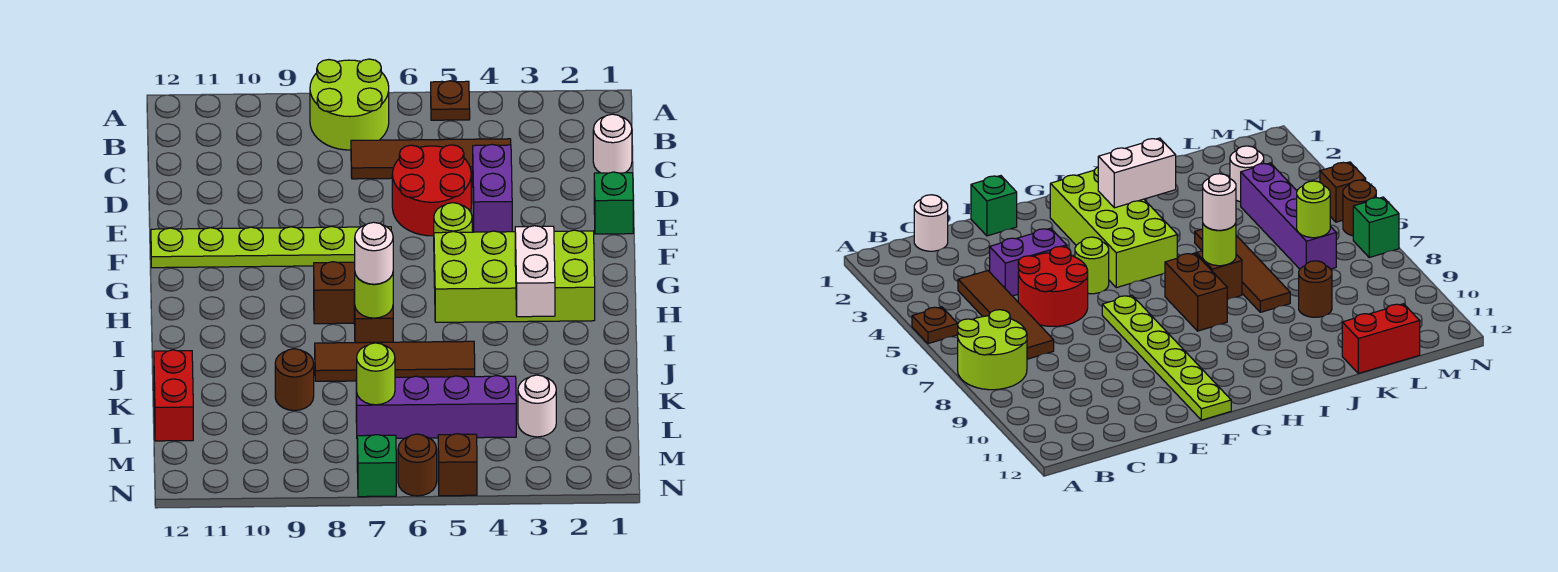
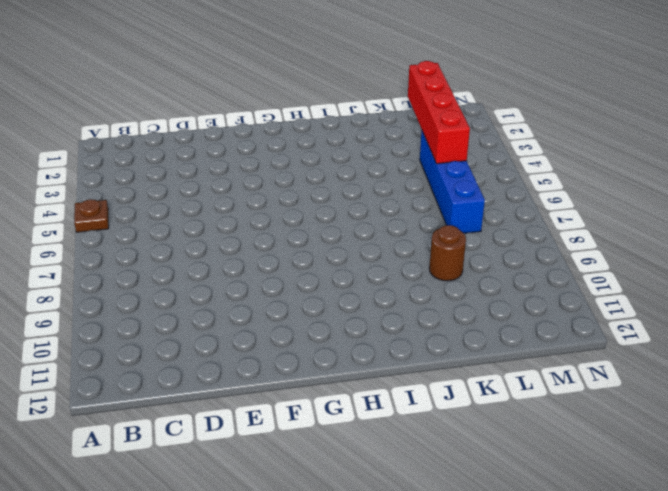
red 1x4 brick [408,61,470,164] -> none
blue 1x4 brick [420,131,485,233] -> purple 1x4 brick [356,376,516,438]
none -> lime 2x2 round brick [310,59,389,150]
none -> white 1x1 round brick [593,114,632,173]
none -> brown 1x4 tile [351,139,511,179]

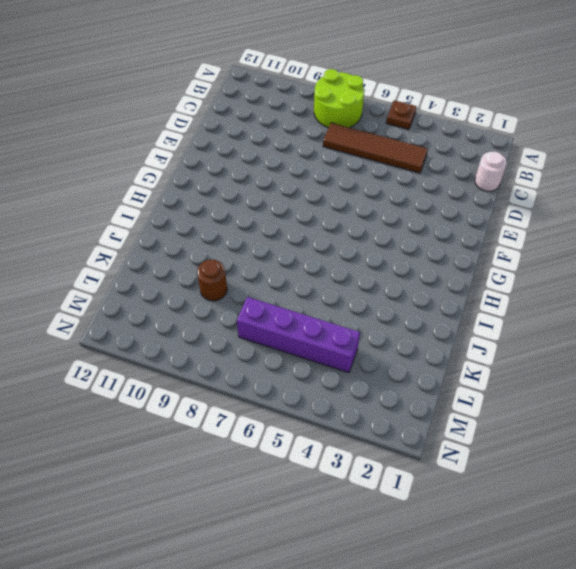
none -> purple 1x2 brick [473,145,512,232]
none -> red 2x2 round brick [392,145,471,236]
none -> green 1x1 brick [594,172,633,234]

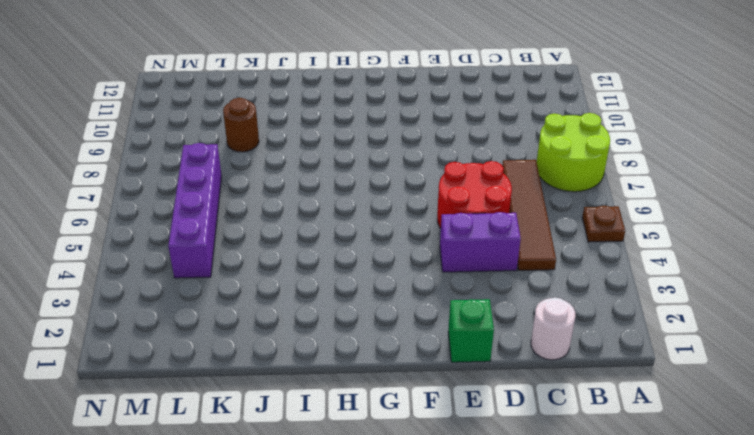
none -> lime 1x1 round brick [434,203,472,233]
none -> lime 1x6 plate [151,226,391,268]
none -> lime 2x4 brick [434,230,595,322]

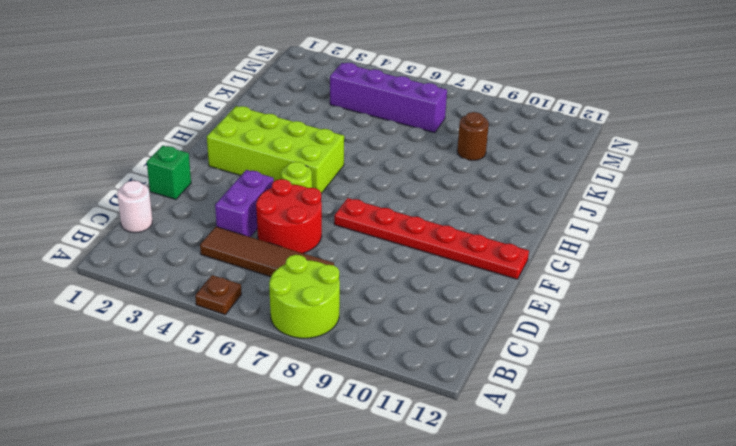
red 1x6 plate [334,198,529,279] -> lime 1x6 plate [151,226,391,268]
none -> brown 1x2 brick [314,262,355,324]
none -> brown 1x1 brick [354,292,393,343]
none -> brown 1x4 tile [315,341,475,381]

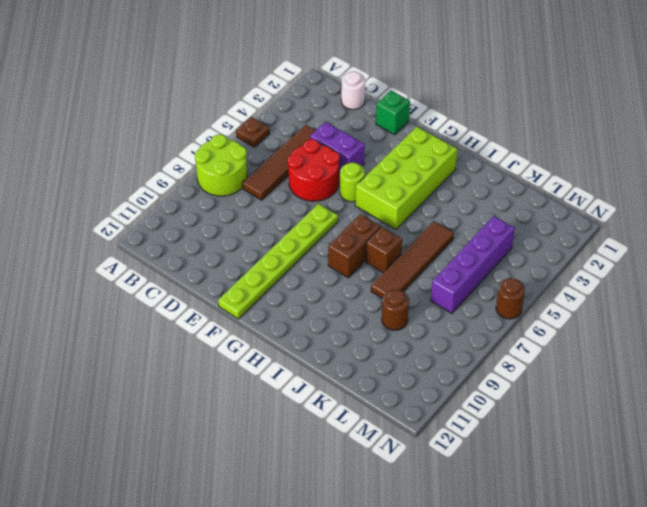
none -> red 1x2 brick [154,350,193,441]
none -> white 1x1 round brick [518,375,556,437]
none -> brown 1x1 brick [438,434,477,496]

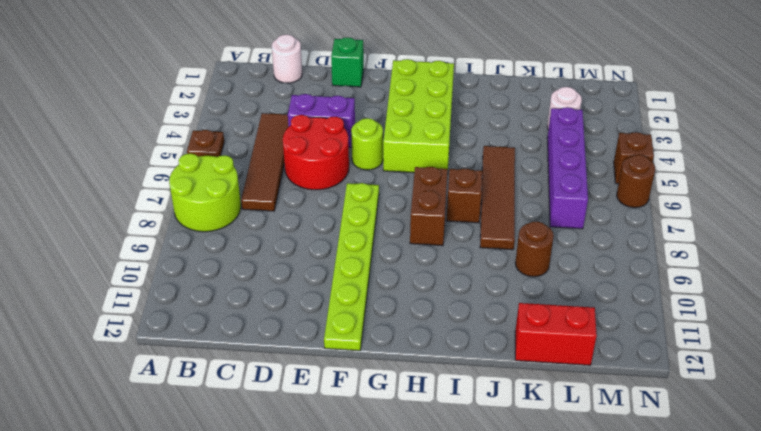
none -> green 1x1 brick [357,435,396,497]
none -> white 1x2 brick [515,226,555,317]
none -> lime 1x1 round brick [355,274,393,318]

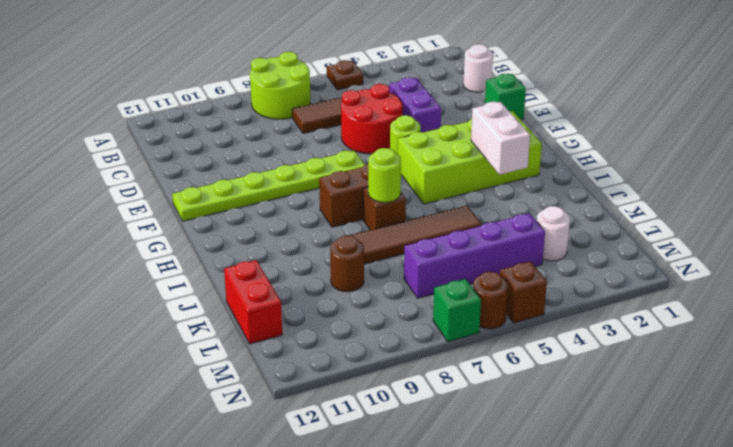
none -> lime 1x1 round brick [356,343,395,405]
none -> white 1x1 round brick [355,222,393,284]

